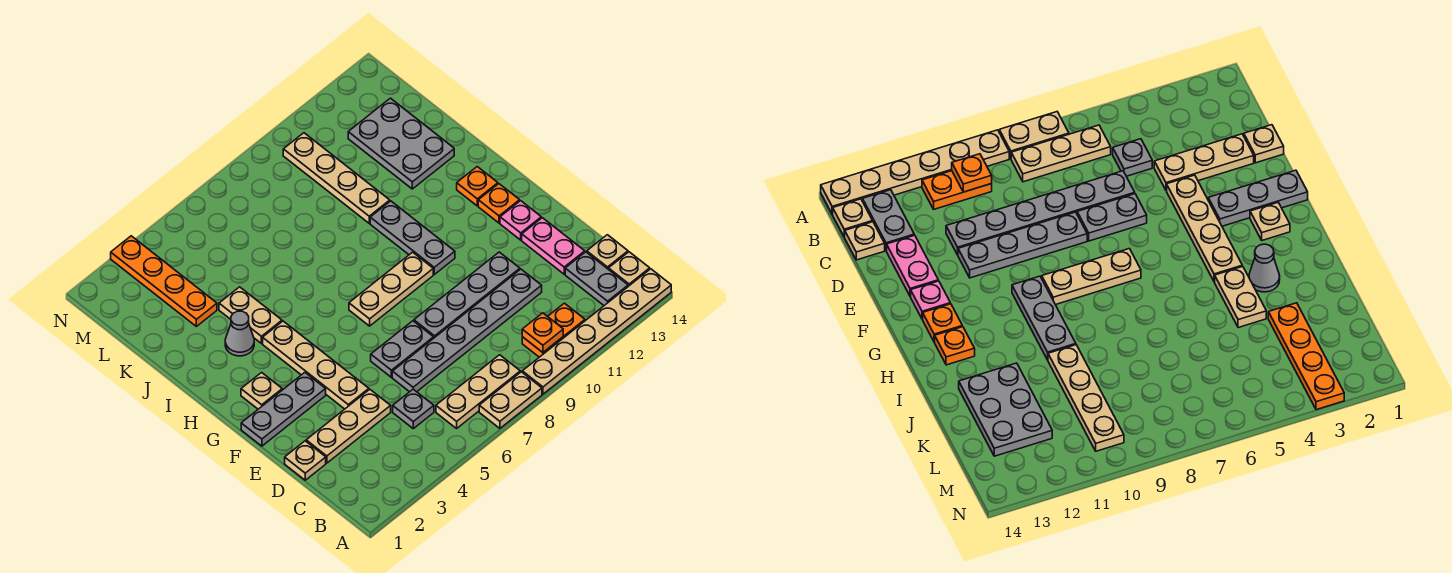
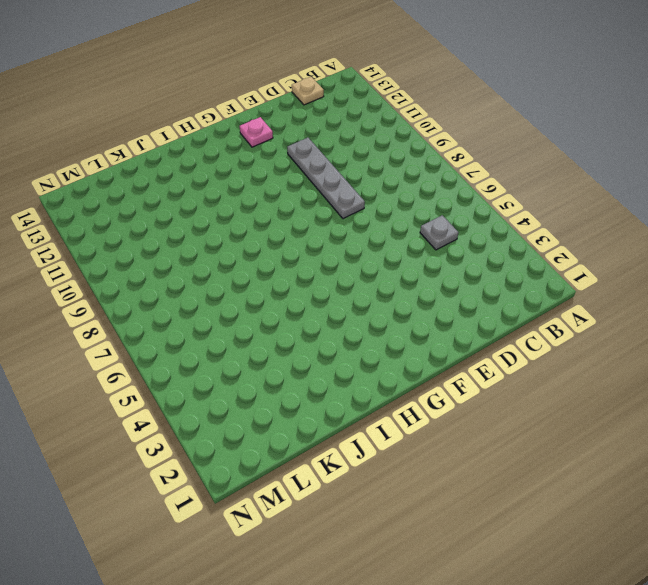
none -> tan 1x2 plate [479,372,542,428]
none -> tan 1x6 plate [522,269,671,394]
none -> tan 1x3 plate [436,355,520,428]

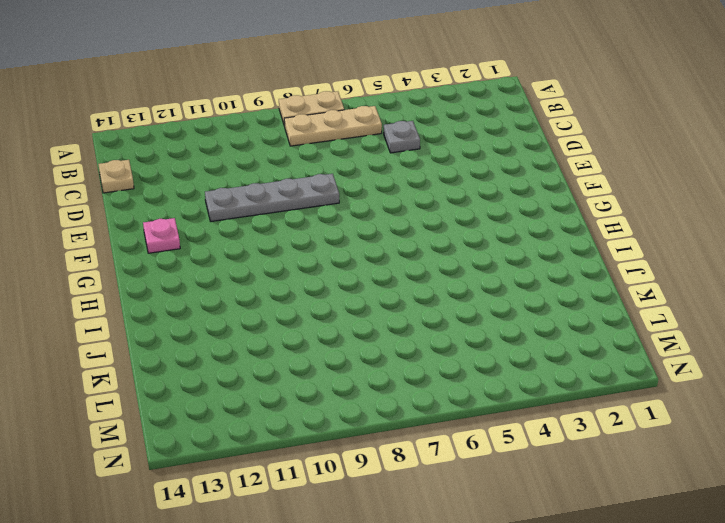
none -> tan 1x6 plate [522,269,671,394]
none -> orange 1x2 plate [522,303,585,357]
none -> grey 1x2 plate [565,252,628,305]

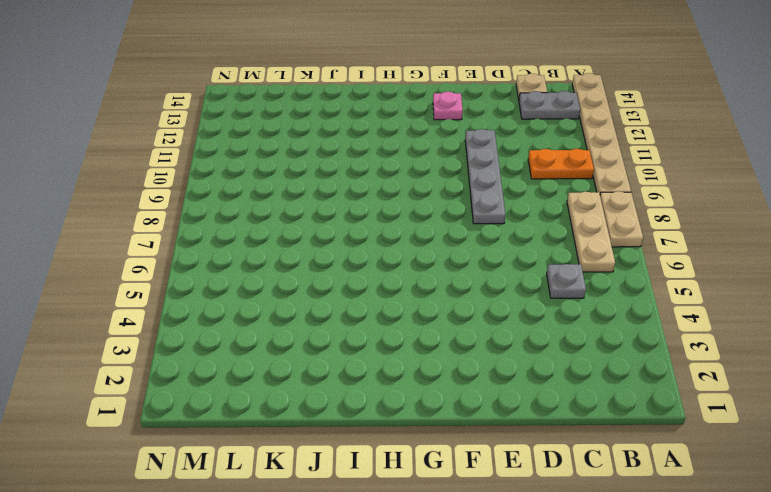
orange 1x2 plate [528,149,594,179] -> orange 1x2 plate turned to [522,303,585,357]
none -> tan 1x1 plate [609,252,650,286]
none -> tan 1x1 plate [285,441,326,480]
none -> tan 1x3 plate [306,389,391,463]

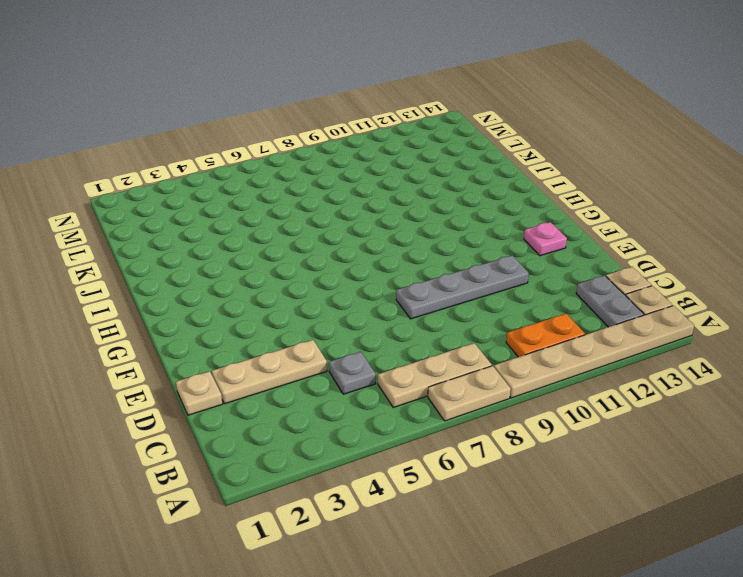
none -> grey 1x6 plate [392,269,542,392]
none -> pink 1x2 plate [522,218,585,274]
none -> tan 1x4 plate [263,321,369,409]

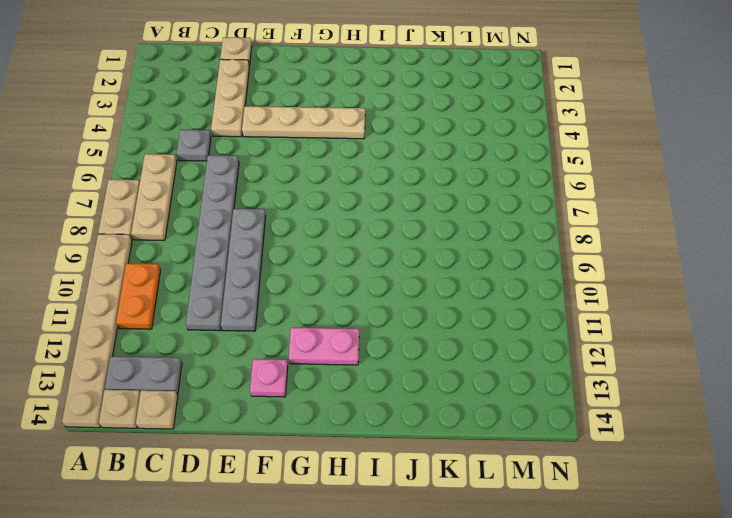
pink 1x2 plate [289,328,359,365] -> pink 1x2 plate moved to [522,218,585,274]
none -> grey 1x2 plate [371,321,434,377]
none -> grey 1x3 plate [241,373,326,446]
none -> tan 1x1 plate [241,373,282,409]

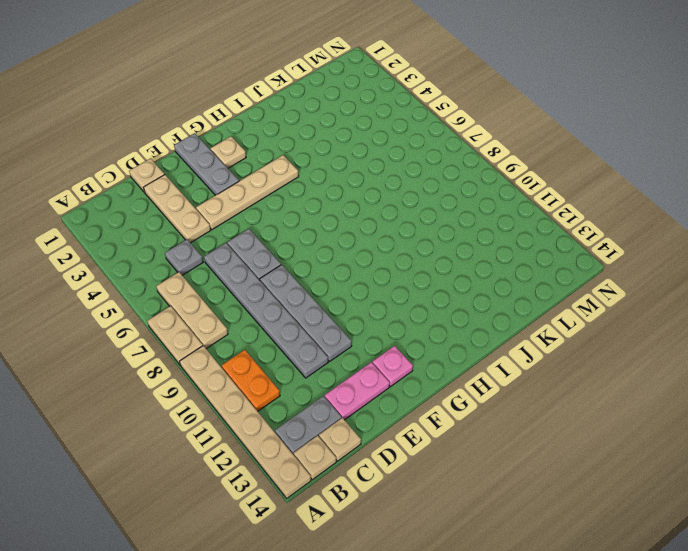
none -> tan 1x3 plate [349,252,433,326]
none -> grey 1x3 plate [370,201,455,274]
none -> orange 1x1 plate [478,184,520,223]

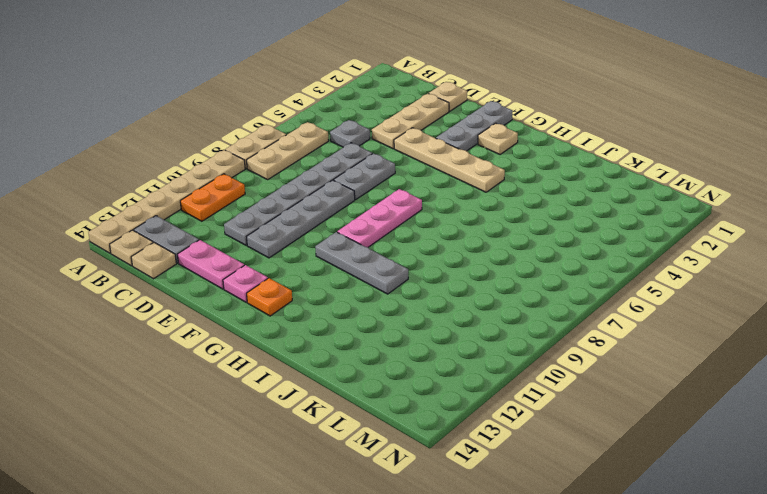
pink 1x3 plate [337,189,422,247] -> tan 1x3 plate [349,252,433,326]
none -> orange 1x1 plate [457,167,498,206]
none -> grey 1x1 cone [225,311,254,356]
none -> tan 1x2 plate [219,287,282,343]

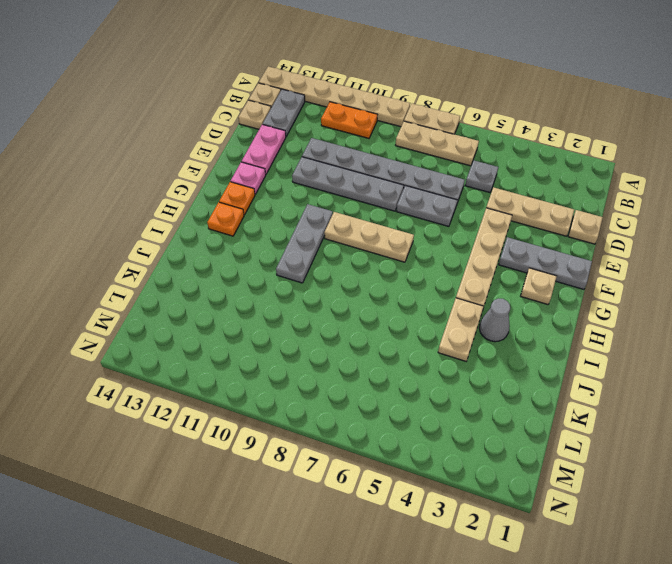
none -> tan 1x4 plate [283,133,390,223]
none -> grey 2x3 plate [348,98,454,189]
none -> orange 1x4 plate [111,236,217,326]

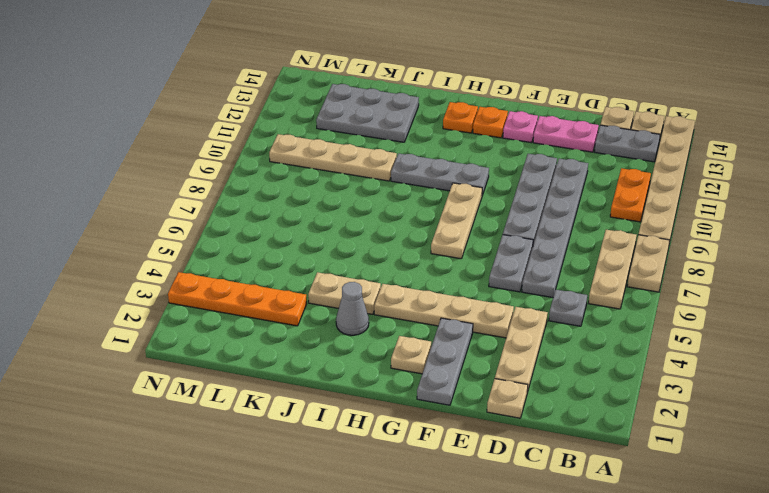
none -> orange 1x1 plate [522,313,563,352]

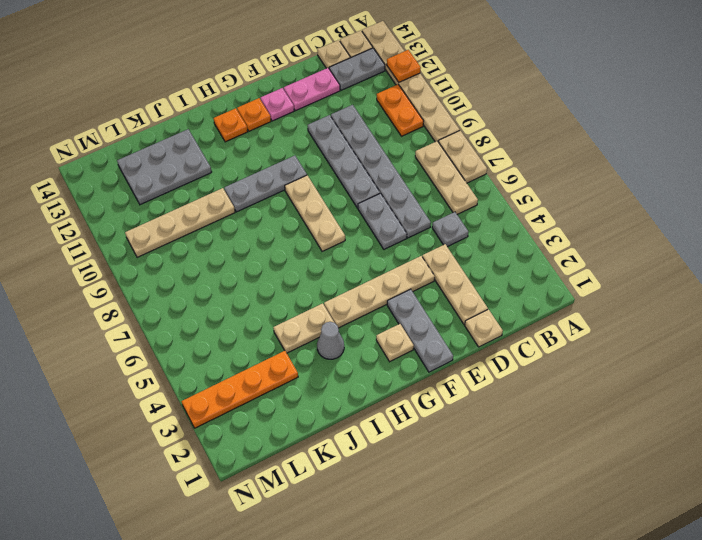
orange 1x1 plate [387,50,421,82] -> orange 1x1 plate moved to [522,313,563,352]

